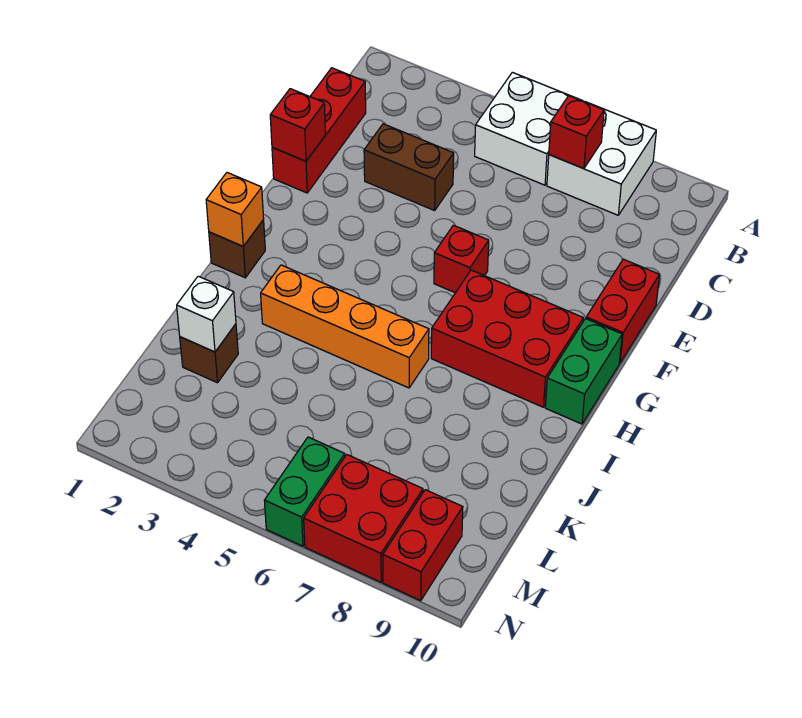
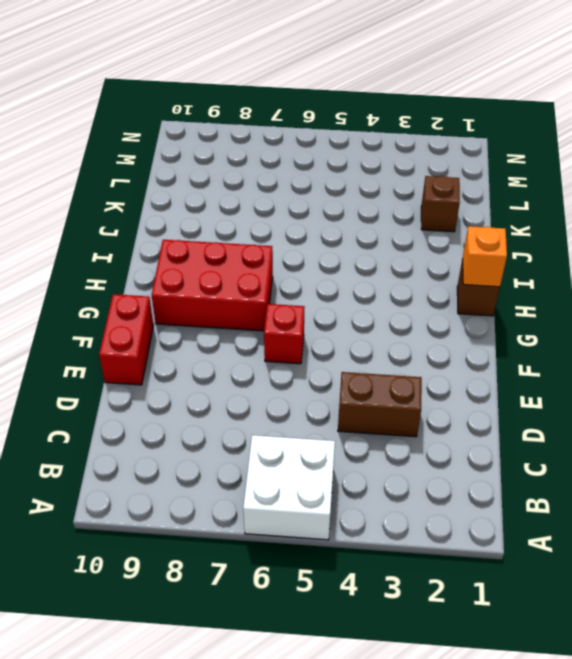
none -> white 2x2 brick [547,102,656,215]
none -> red 1x3 brick [272,68,366,193]
none -> green 1x2 brick [545,318,622,424]

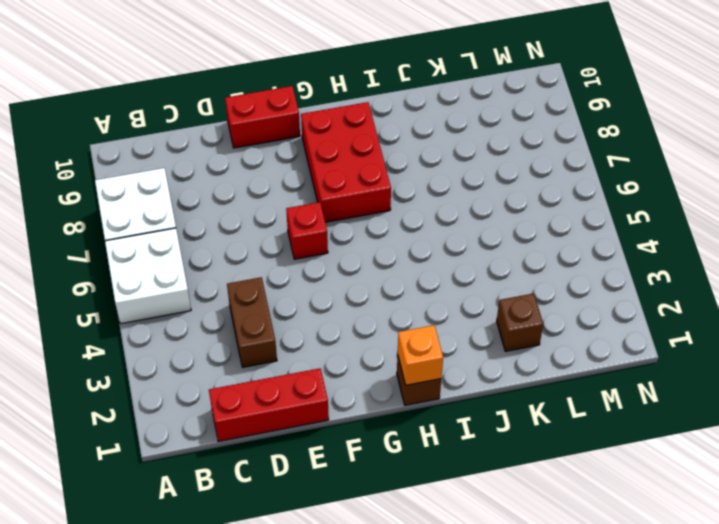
none -> green 1x2 brick [545,318,622,424]
none -> orange 1x4 brick [261,265,429,388]
none -> green 1x2 brick [264,437,345,546]

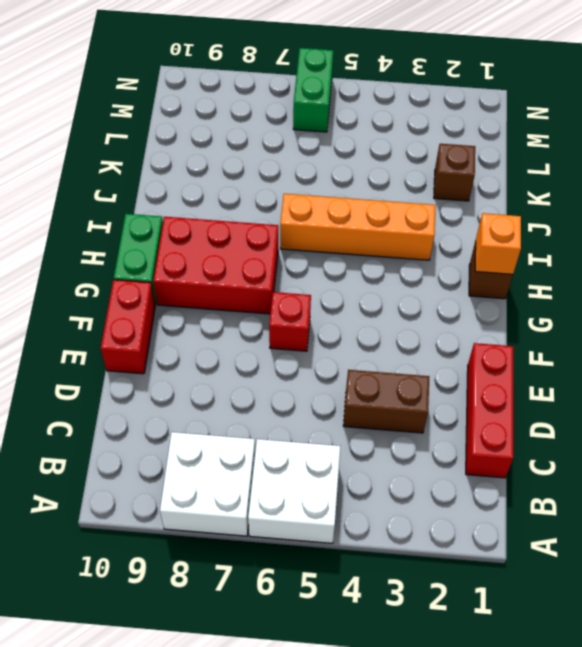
none -> red 2x2 brick [304,455,423,582]
none -> red 1x2 brick [383,490,463,601]
none -> red 1x1 brick [549,96,604,169]

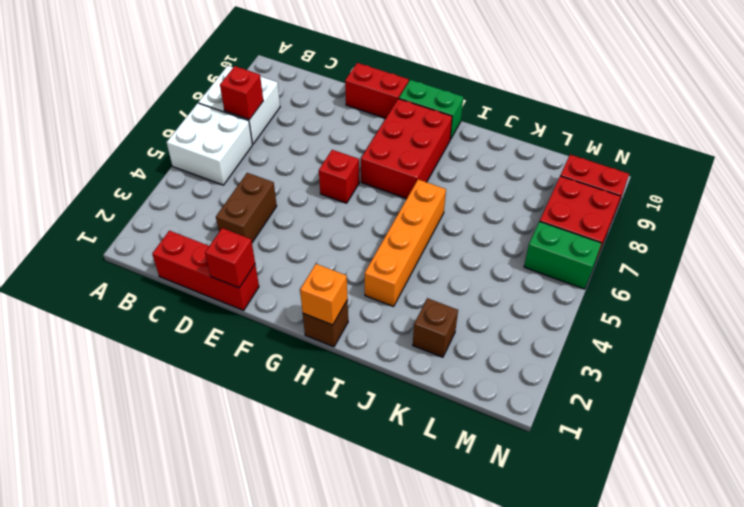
none -> white 1x1 brick [177,276,236,352]

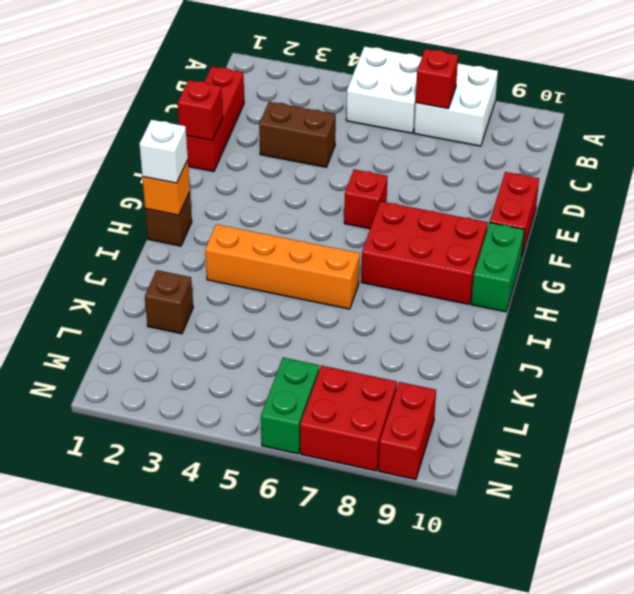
white 1x1 brick [139,120,188,183] -> white 1x1 brick moved to [177,276,236,352]

